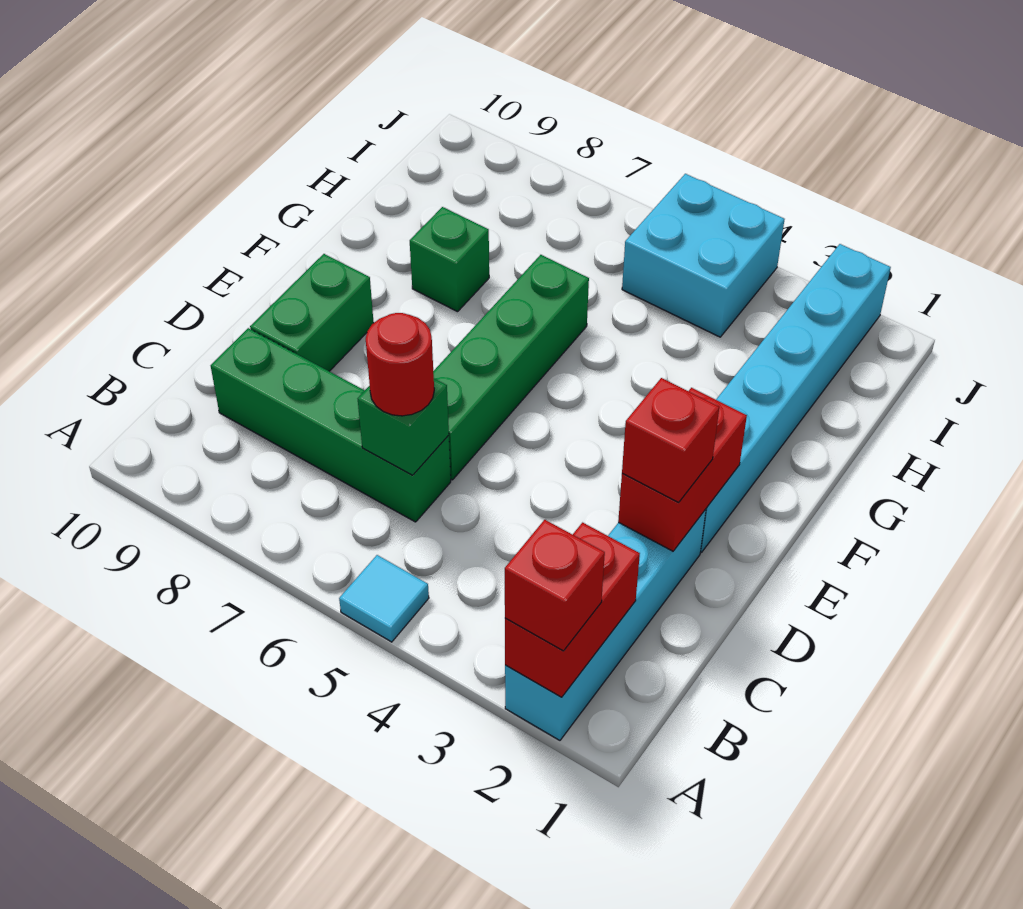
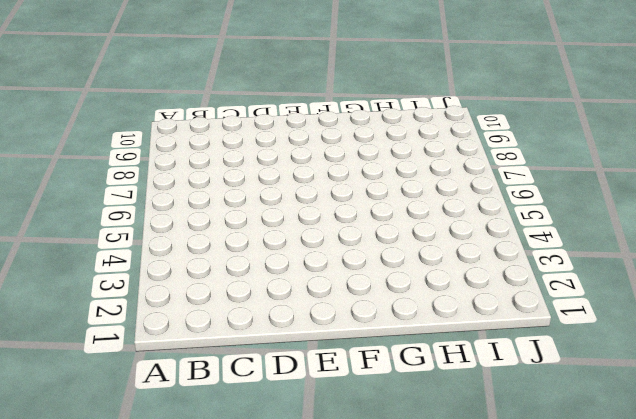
none -> cyan 1x4 brick [505,509,706,740]
none -> cyan 1x1 tile [339,555,429,642]
none -> green 1x4 brick [211,328,451,522]

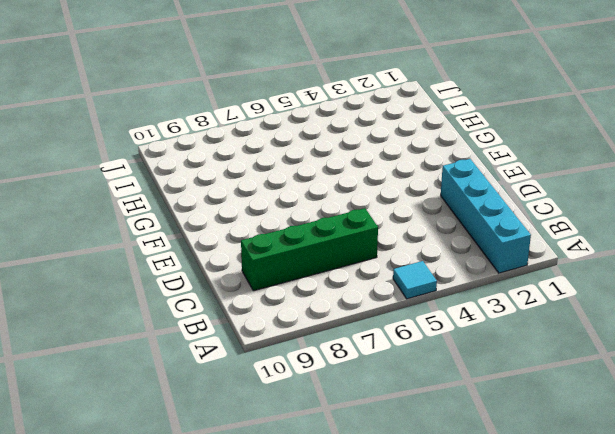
none -> green 1x4 brick [433,255,589,480]
none -> green 1x2 brick [250,254,374,371]
none -> cyan 1x6 brick [700,244,891,552]

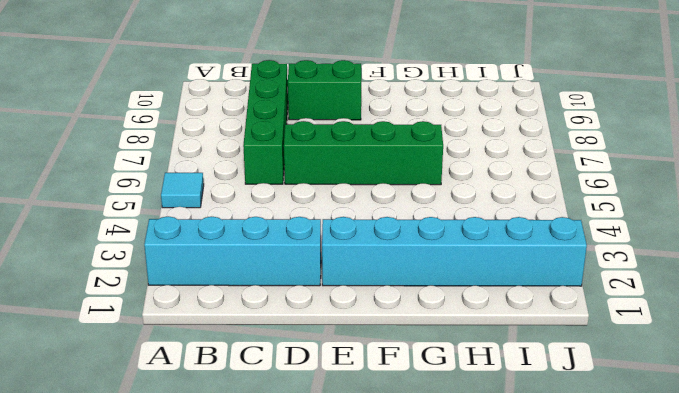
none -> green 1x1 brick [410,207,489,312]
none -> cyan 2x2 brick [622,174,785,337]
none -> red 1x2 brick [505,523,640,697]

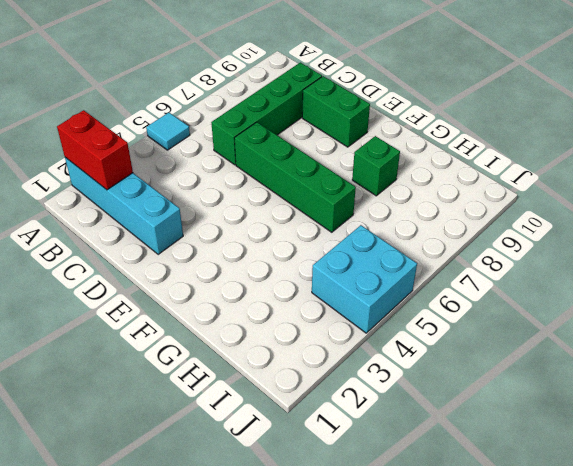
none -> cyan 1x6 brick [700,244,891,552]
none -> green 1x1 brick [358,379,449,475]
none -> red 1x2 brick [618,388,747,551]

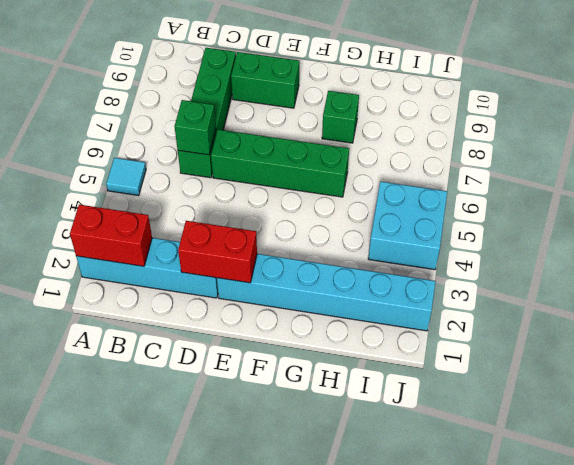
none -> red 1x1 brick [505,520,605,651]
none -> red 1x1 round brick [366,313,434,416]
none -> red 1x1 brick [622,378,719,503]

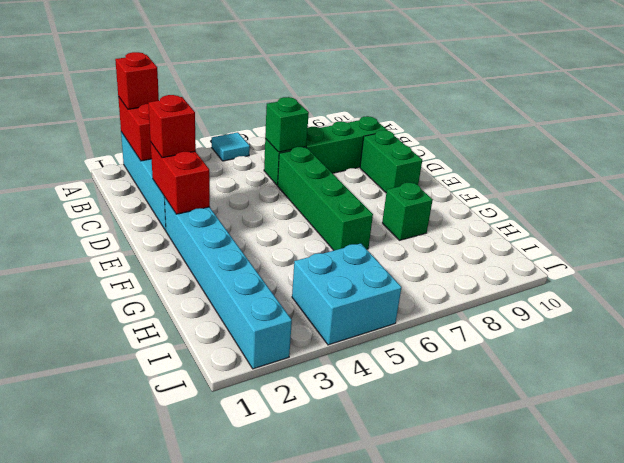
none -> red 1x1 round brick [366,313,434,416]

